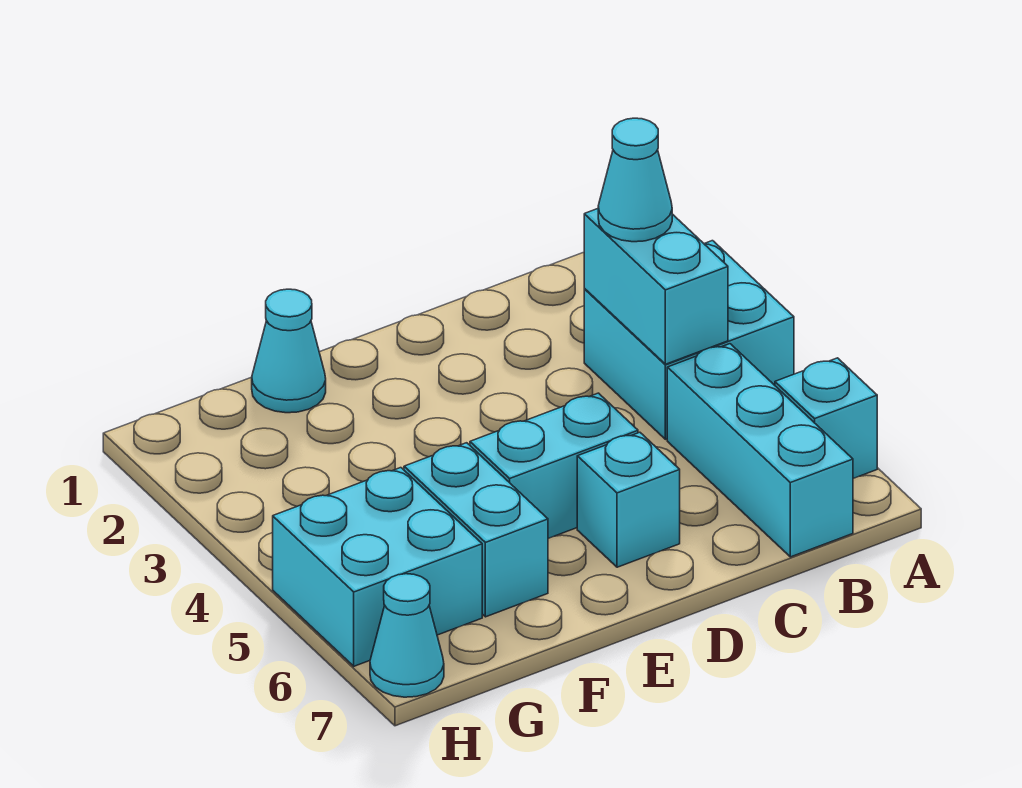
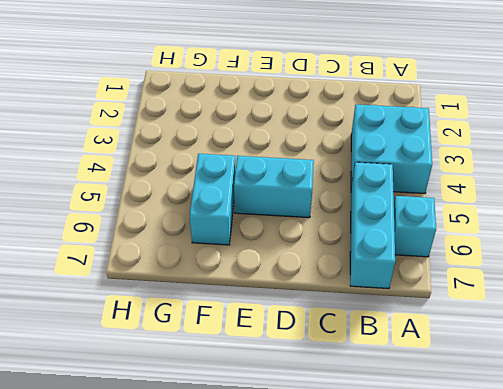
none -> cyan 1x1 brick [577,432,680,567]
none -> cyan 1x1 cone [252,289,326,413]

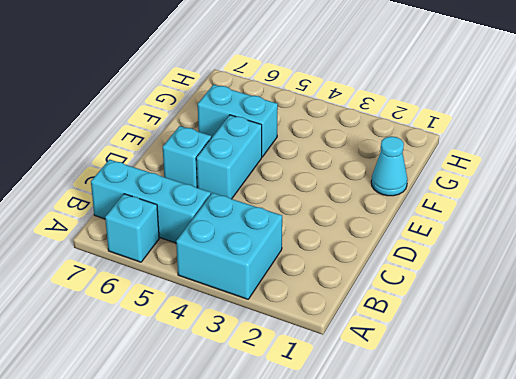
none -> cyan 2x2 brick [273,468,482,666]
none -> cyan 1x1 cone [370,574,444,697]

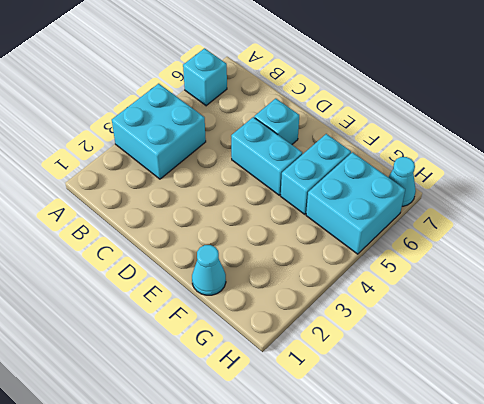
none -> cyan 1x3 brick [667,344,853,557]
none -> cyan 1x2 brick [584,209,728,364]

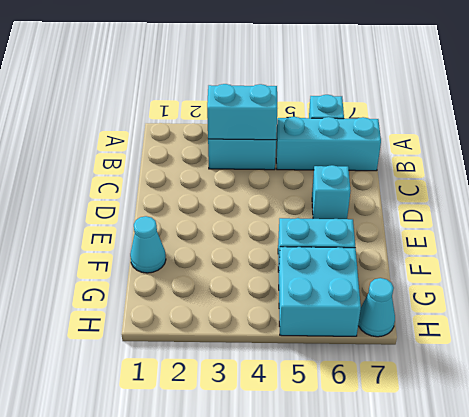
none -> cyan 1x2 brick [470,393,638,538]
none -> cyan 1x1 cone [598,118,672,242]

